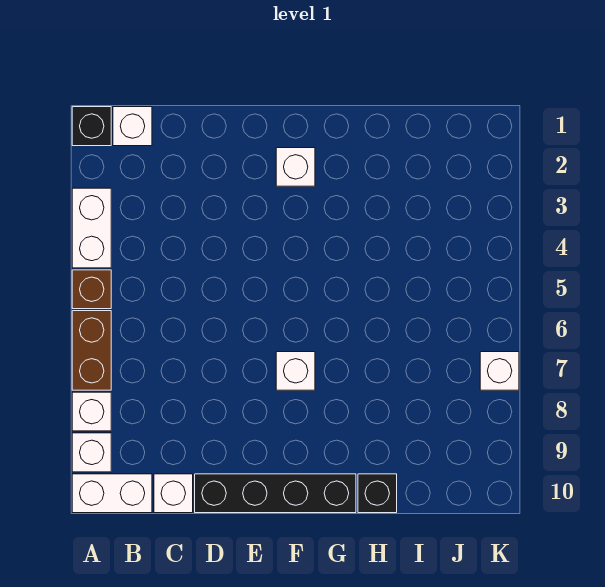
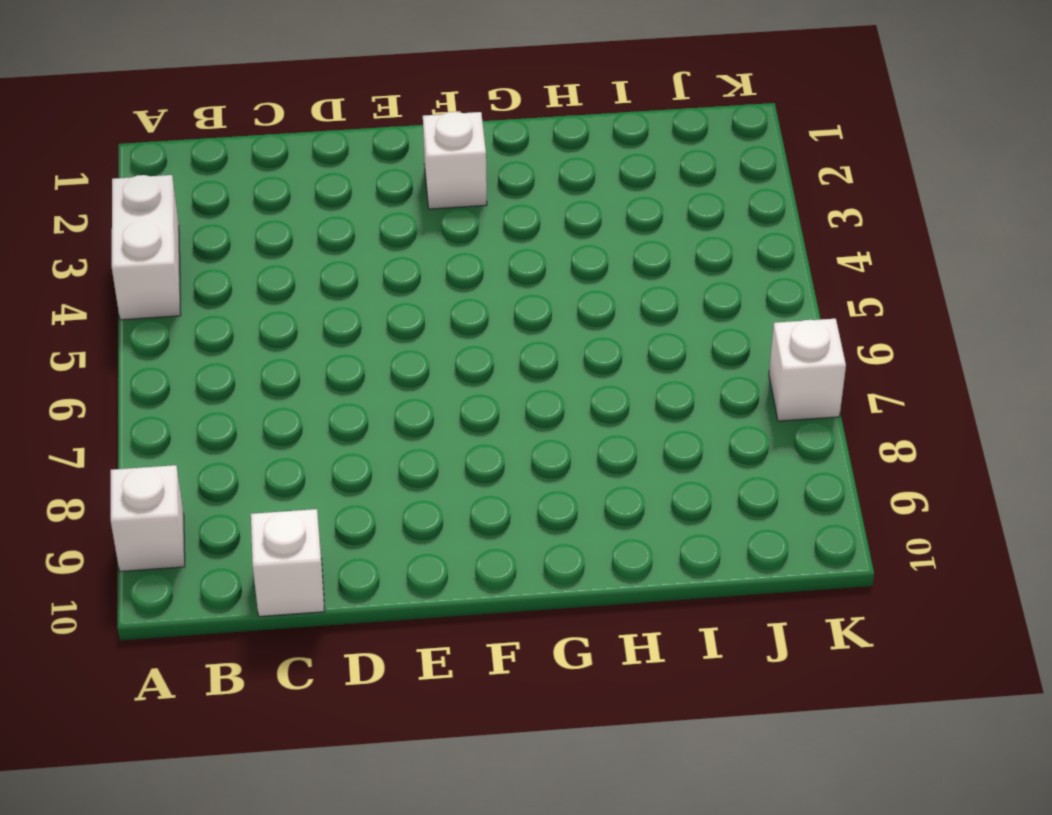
none -> black 1x1 brick [72,107,111,146]
none -> brown 1x1 brick [72,270,111,309]
none -> brown 1x2 brick [72,311,111,390]

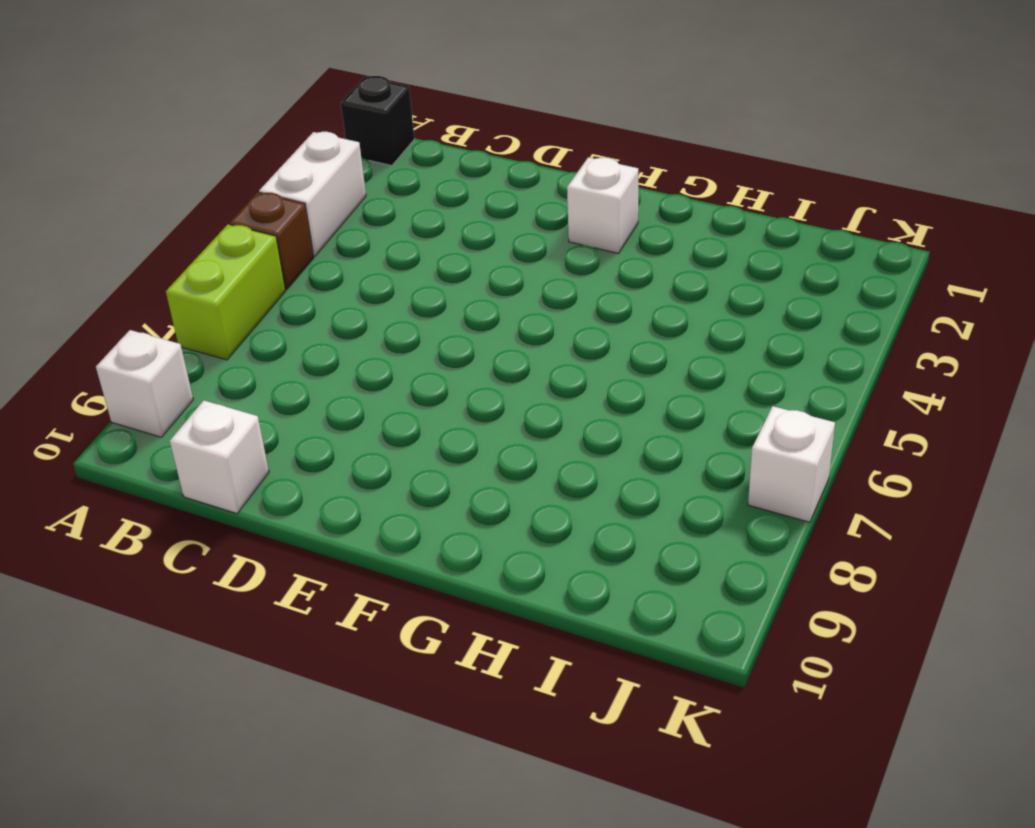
lime 1x2 brick [166,224,286,360] -> brown 1x2 brick [72,311,111,390]
none -> white 1x1 brick [72,392,111,431]
none -> white 1x2 brick [72,474,152,513]
none -> white 1x1 brick [113,107,152,146]

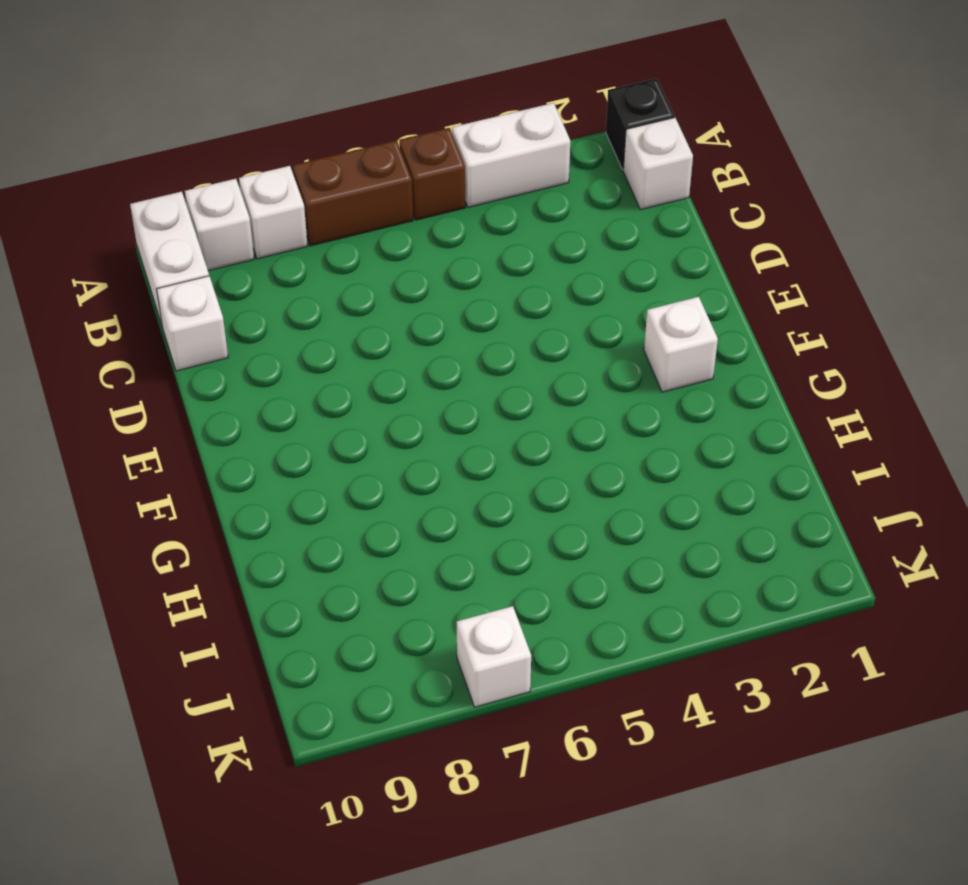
none -> black 1x4 brick [195,474,356,513]
none -> white 1x1 brick [276,352,315,390]
none -> black 1x1 brick [358,474,397,513]

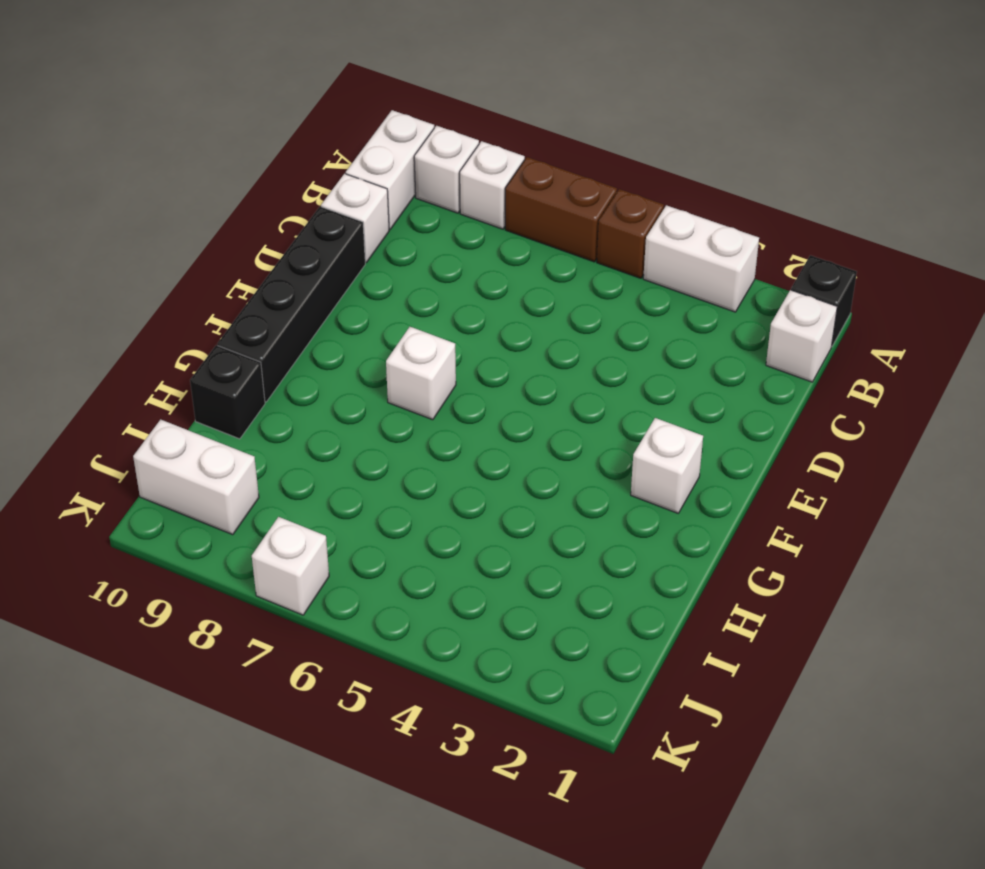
white 1x2 brick [133,419,259,535] -> none

